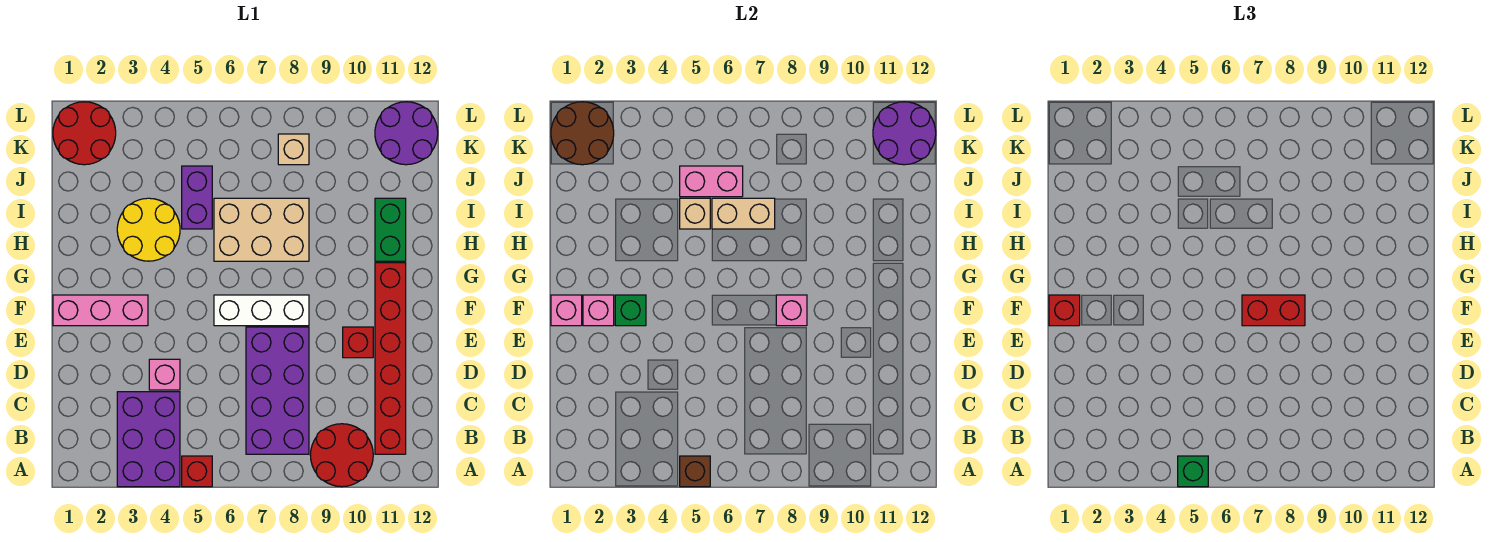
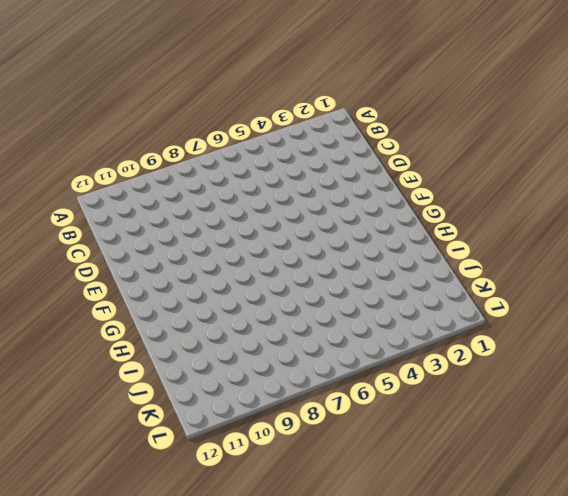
none -> purple 2x3 brick [117,392,180,487]
none -> red 1x1 brick [182,456,212,487]
none -> red 2x2 round brick [310,424,373,487]

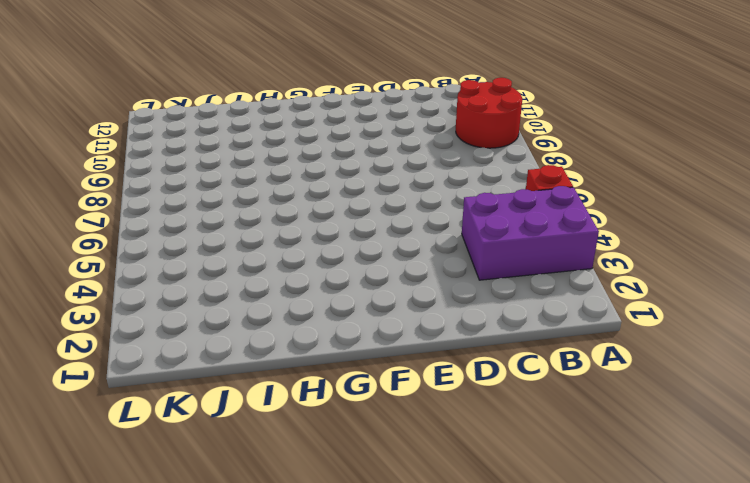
none -> purple 2x4 brick [246,327,309,454]
none -> red 1x6 brick [375,263,406,454]
none -> pink 1x1 brick [149,359,180,390]

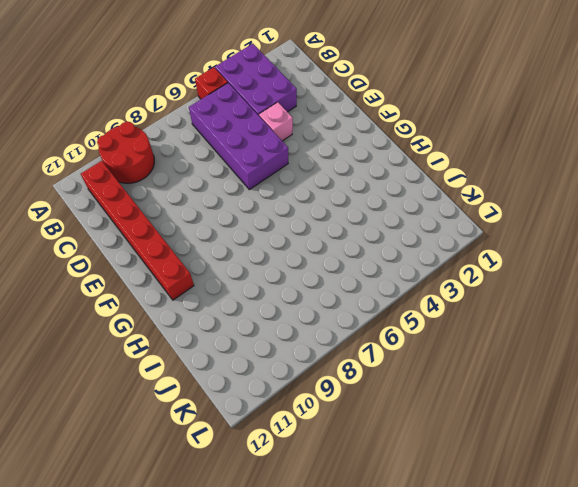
purple 2x4 brick [189,83,288,190] -> purple 2x4 brick moved to [246,327,309,454]
none -> red 1x1 brick [343,327,373,358]
none -> pink 1x3 brick [53,295,148,326]
none -> white 1x3 brick [214,295,309,326]

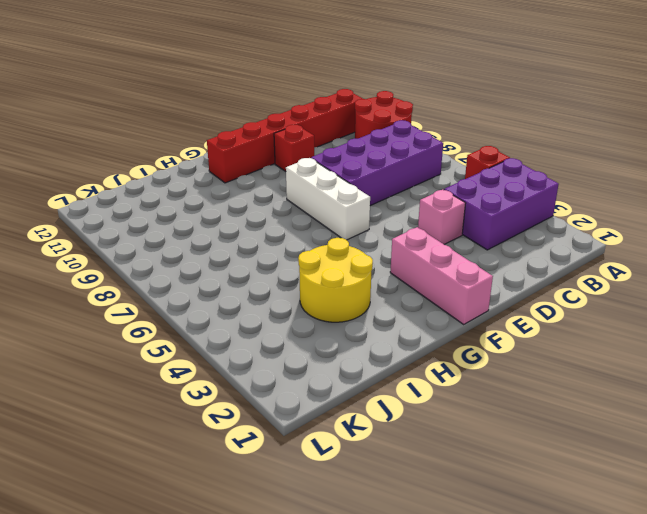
none -> tan 2x3 brick [214,198,309,261]
none -> green 1x2 brick [375,198,406,261]
none -> purple 1x2 brick [182,166,212,229]

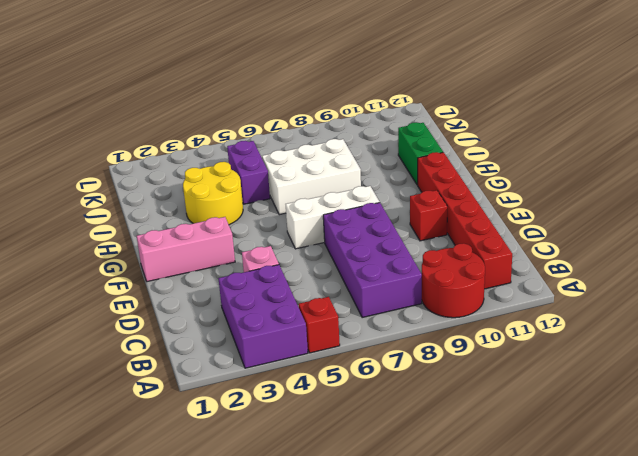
white 2x3 brick [262,139,361,215] -> tan 2x3 brick [214,198,309,261]
none -> red 2x2 round brick [53,102,116,165]
none -> tan 1x1 brick [278,134,309,165]
none -> purple 2x2 round brick [375,102,438,165]

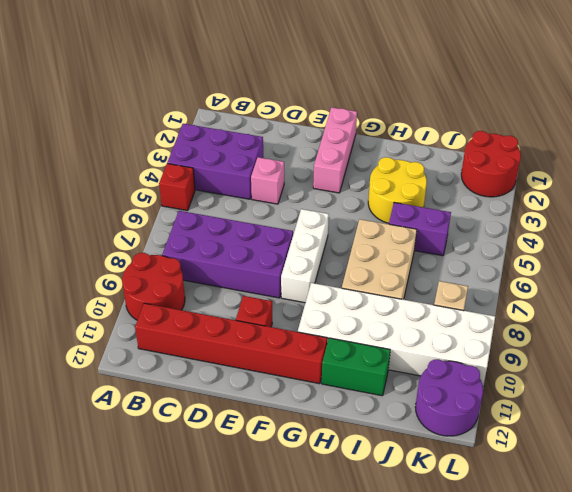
white 2x6 brick [298,283,495,385] -> none
none -> brown 1x1 brick [680,456,710,487]
none -> pink 1x1 brick [551,295,582,326]
none -> pink 1x1 brick [583,295,614,326]

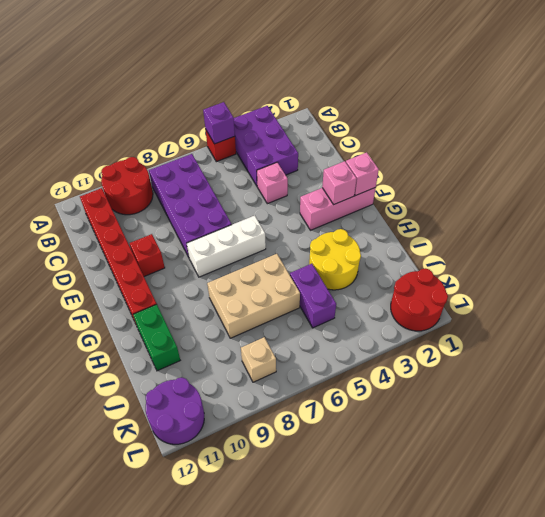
purple 1x1 brick [203,102,235,144] -> brown 1x1 brick [680,456,710,487]
none -> green 1x1 brick [615,295,646,326]
none -> pink 1x1 brick [776,295,807,326]
none -> tan 1x1 brick [680,198,710,229]

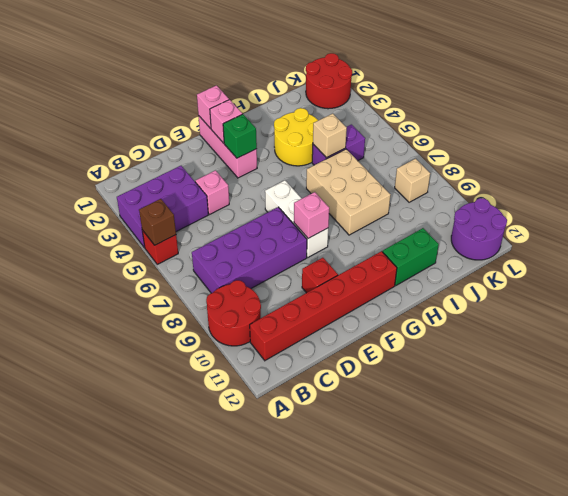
none -> tan 1x2 brick [712,198,775,229]
none -> pink 1x2 brick [680,166,743,197]
none -> brown 2x2 round brick [551,102,614,165]

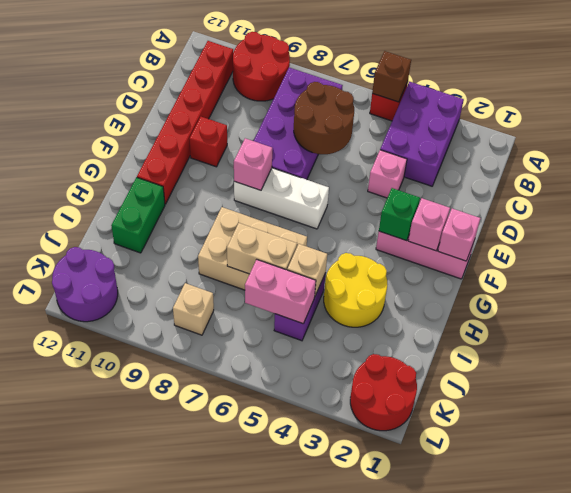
brown 2x2 round brick [294,82,354,154] -> brown 2x2 round brick moved to [551,102,614,165]
none -> purple 2x2 round brick [873,102,936,165]
none -> green 1x1 brick [1178,456,1208,487]
none -> red 1x1 brick [1049,295,1080,326]

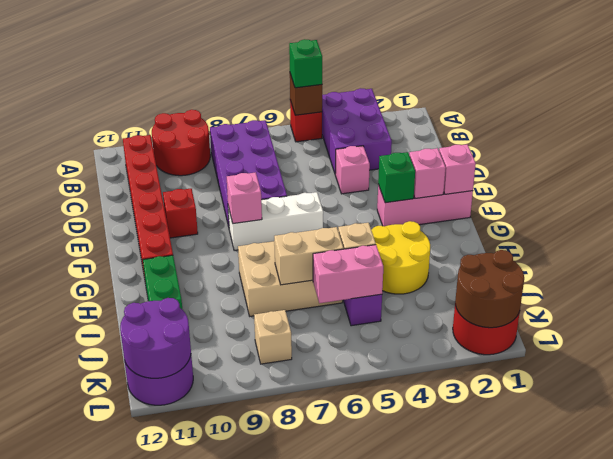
none -> red 1x1 brick [1049,295,1080,326]
none -> red 1x2 brick [1242,295,1305,326]

